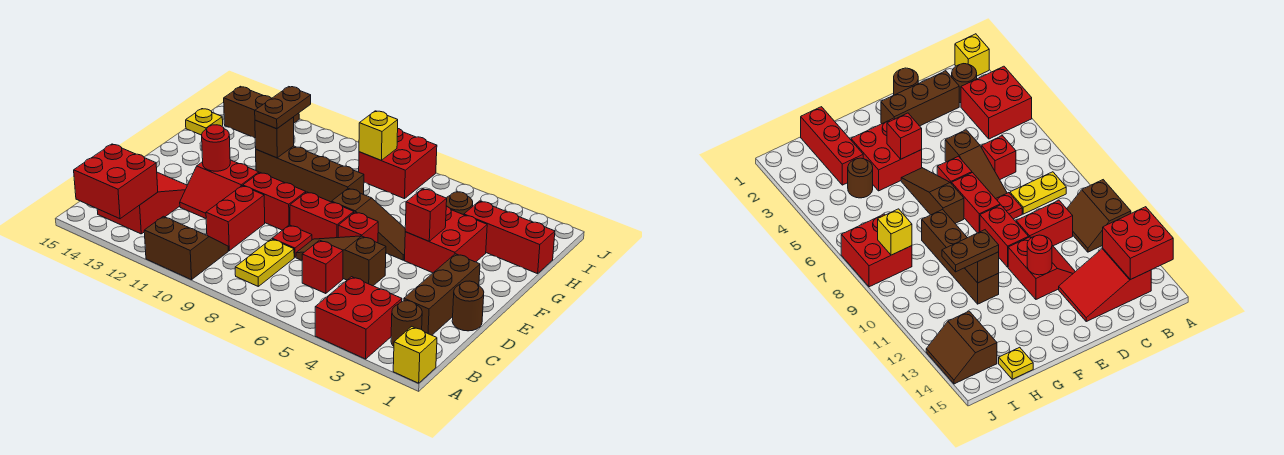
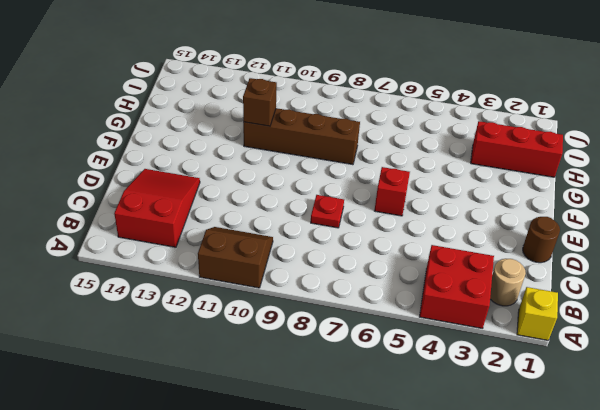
tan 1x1 round brick [490,259,526,306] -> brown 1x1 round brick [391,301,422,346]
none -> yellow 1x2 plate [235,239,294,286]
none -> brown 1x3 brick [404,254,480,335]
none -> red 1x1 brick [302,240,343,294]
none -> red 1x2 brick [206,186,265,251]

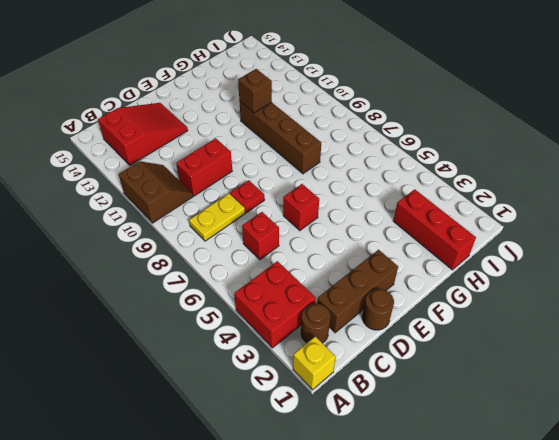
none -> brown 1x3 slope [296,236,386,286]
none -> red 2x2 slope [180,160,259,218]
none -> red 1x2 brick [290,192,354,240]
none -> red 1x2 brick [243,173,306,230]

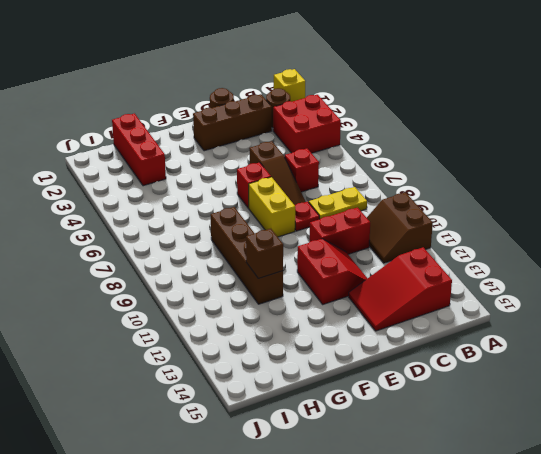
yellow 1x2 brick [249,177,295,237] -> red 1x2 brick [290,192,354,240]
none -> red 1x2 brick [243,173,306,230]
none -> red 2x2 brick [404,206,487,273]
none -> brown 1x3 slope [332,188,405,260]
none -> brown 1x1 round brick [446,192,473,215]

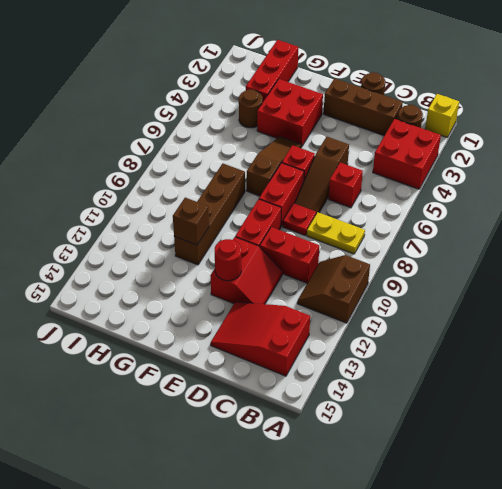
none -> yellow 1x1 plate [186,109,223,135]
none -> red 2x2 brick [359,129,437,199]
none -> brown 2x2 slope [224,86,299,138]
none -> red 2x2 brick [74,144,158,219]

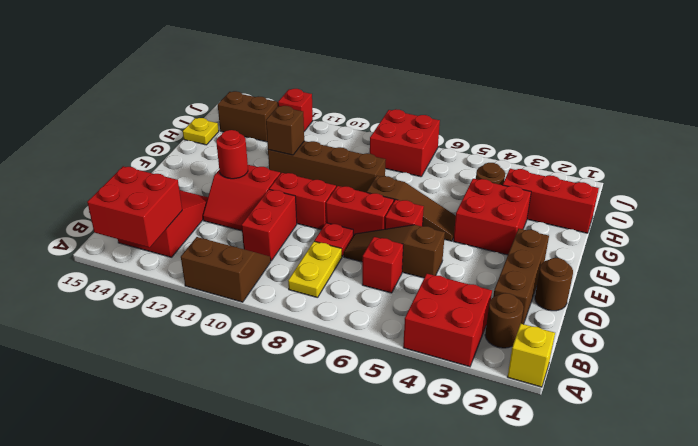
red 1x1 brick [278,89,313,131] -> red 1x1 brick moved to [405,189,447,241]
none -> yellow 1x1 brick [359,111,398,160]
none -> brown 1x2 plate [255,87,311,129]

